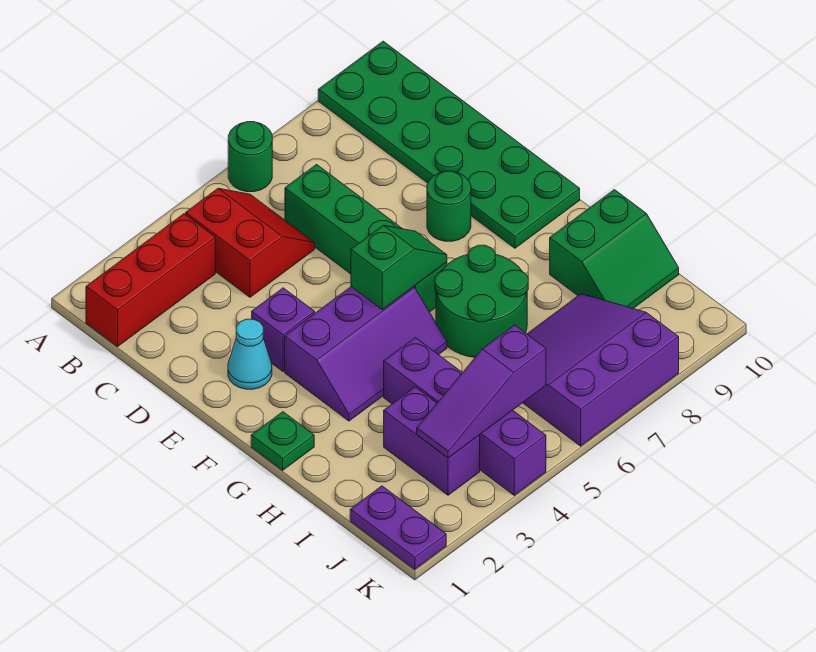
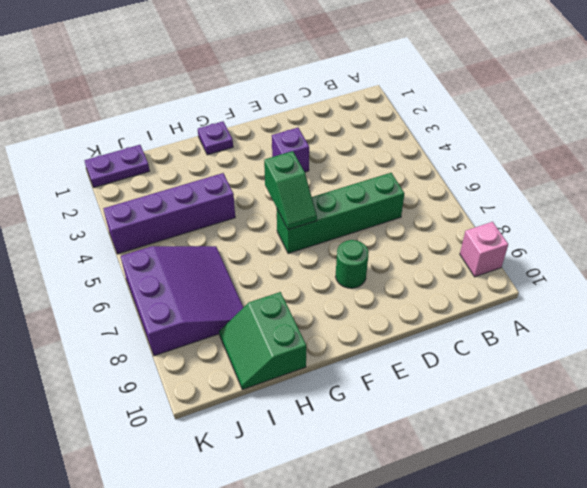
pink 1x1 brick [460,222,508,277] -> green 2x6 plate [318,41,580,248]
purple 1x1 plate [198,121,233,155] -> green 1x1 plate [251,412,314,470]
none -> green 1x1 round brick [228,122,272,192]
none -> red 1x3 brick [86,214,215,347]
none -> red 2x2 slope [186,188,315,297]

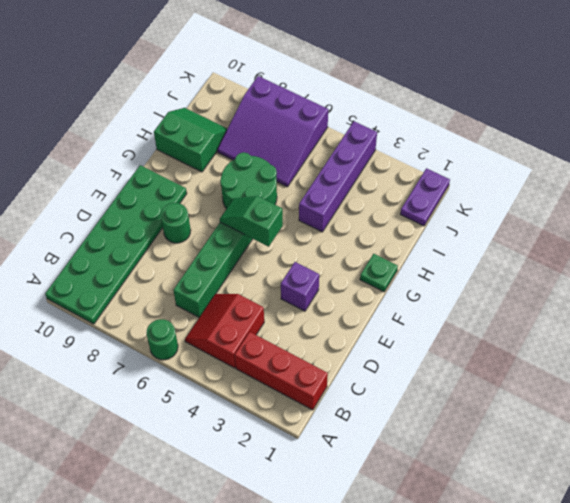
none -> cyan 1x1 cone [228,319,272,389]
none -> purple 2x3 slope [285,287,447,421]
none -> purple 1x2 brick [384,387,480,495]

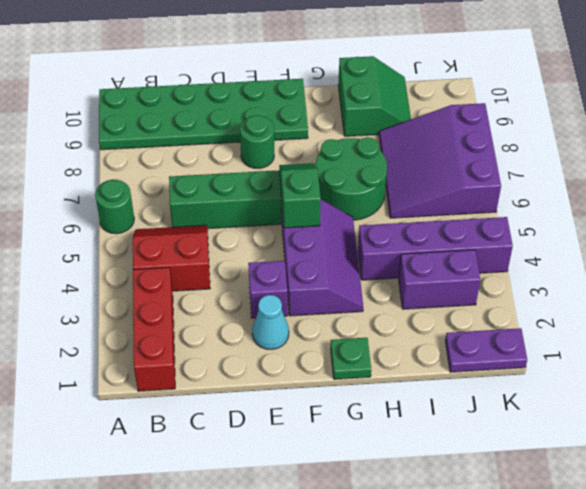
none -> purple 1x3 slope [417,325,546,458]

